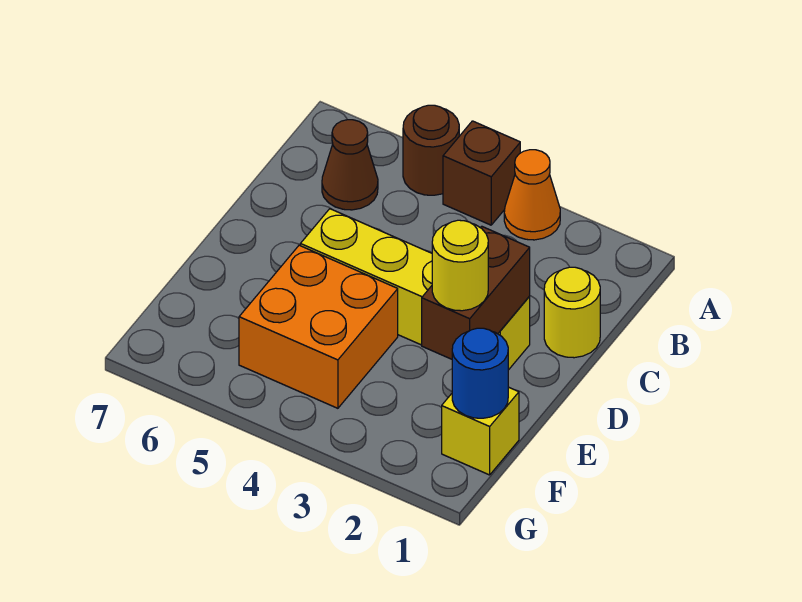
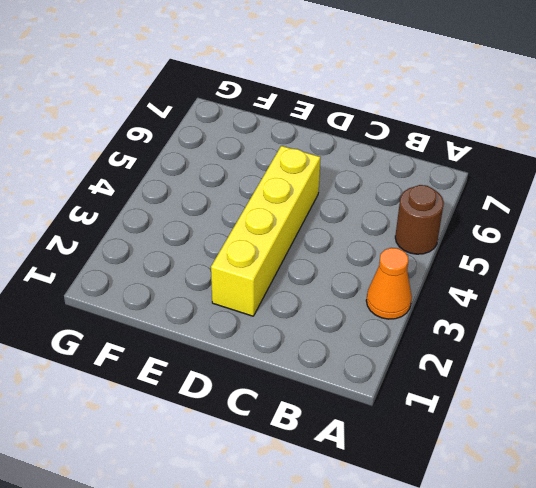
none -> brown 1x1 brick [443,121,520,225]
none -> brown 1x1 cone [322,120,378,210]

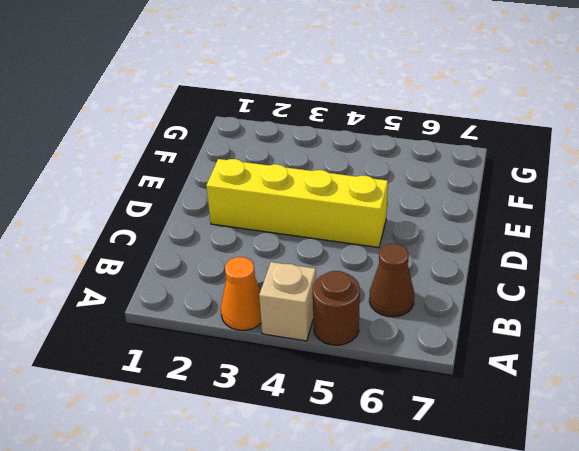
tan 1x1 brick [259,262,316,341] -> brown 1x1 brick [443,121,520,225]
none -> yellow 1x1 round brick [544,267,600,358]
none -> orange 2x2 brick [239,245,398,408]

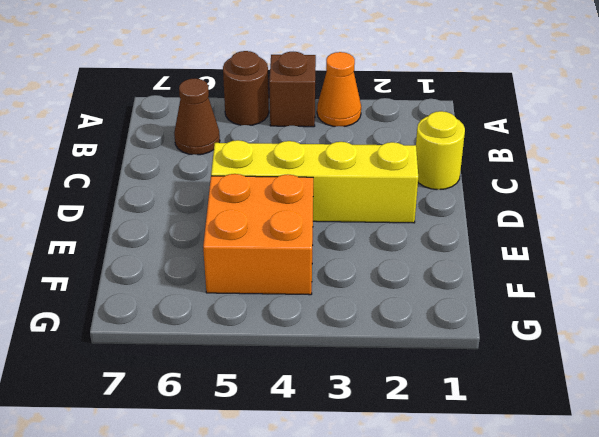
none -> yellow 1x1 brick [442,387,519,475]
none -> brown 1x2 brick [422,226,530,359]

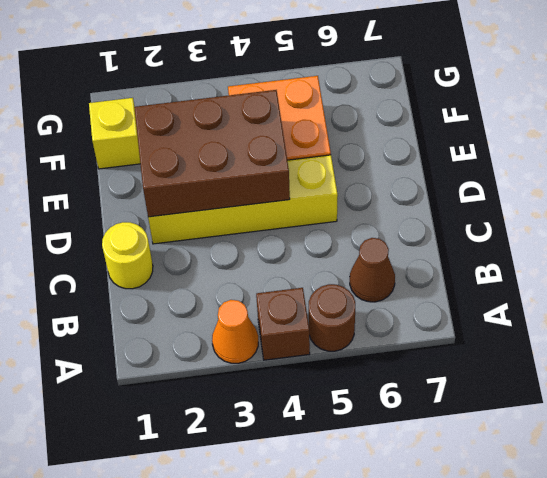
brown 2x3 brick [134,90,290,217] -> brown 1x2 brick [422,226,530,359]
none -> blue 1x1 round brick [452,328,508,418]
none -> yellow 1x1 round brick [432,220,488,311]

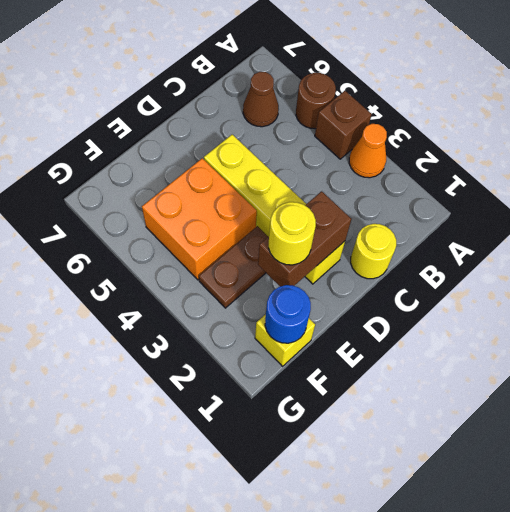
brown 1x2 plate [199,226,268,308] -> none

